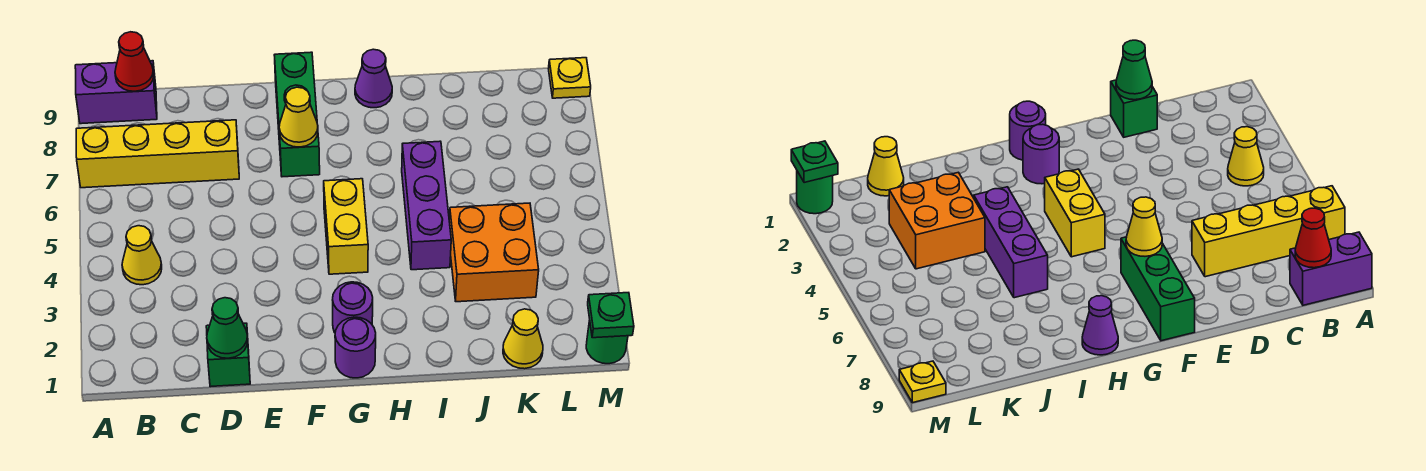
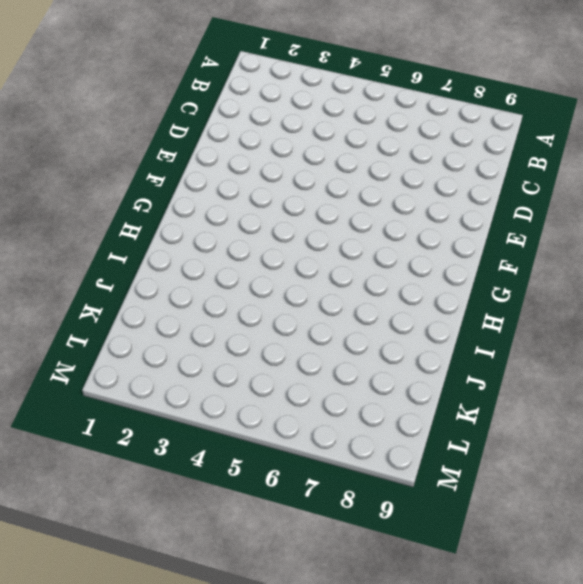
none -> yellow 1x4 brick [76,120,239,188]
none -> purple 1x2 brick [75,61,157,124]
none -> yellow 1x1 cone [122,226,162,285]

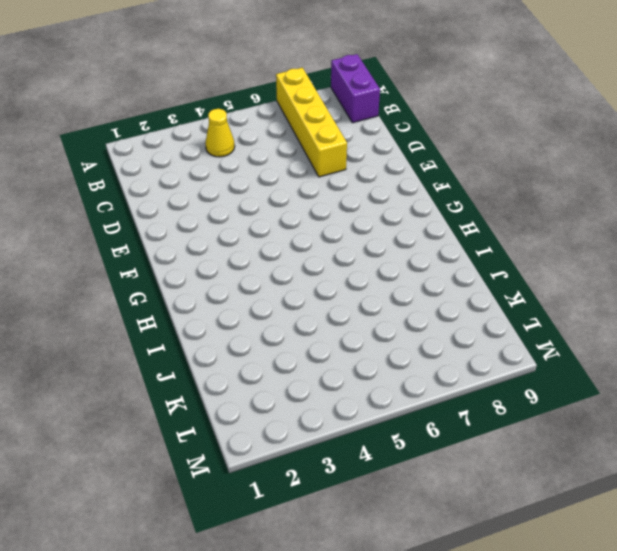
none -> green 1x1 brick [206,323,250,387]
none -> green 1x3 brick [274,52,320,177]
none -> purple 1x1 round brick [335,317,376,378]

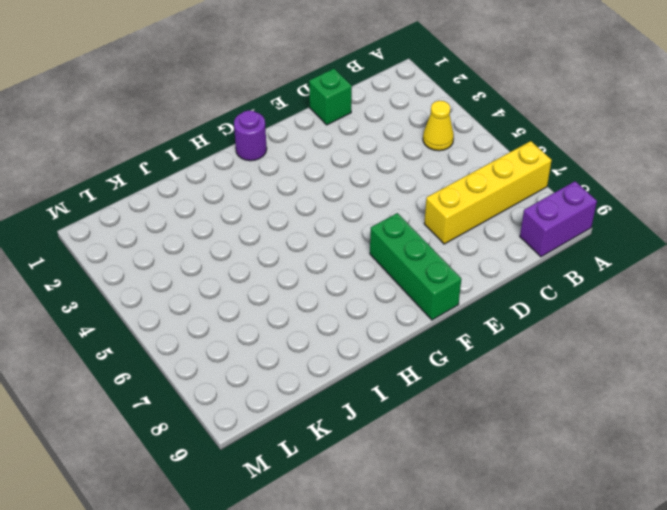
none -> purple 1x1 round brick [333,282,373,333]
none -> yellow 1x2 brick [324,179,368,274]
none -> purple 1x1 cone [355,49,392,108]

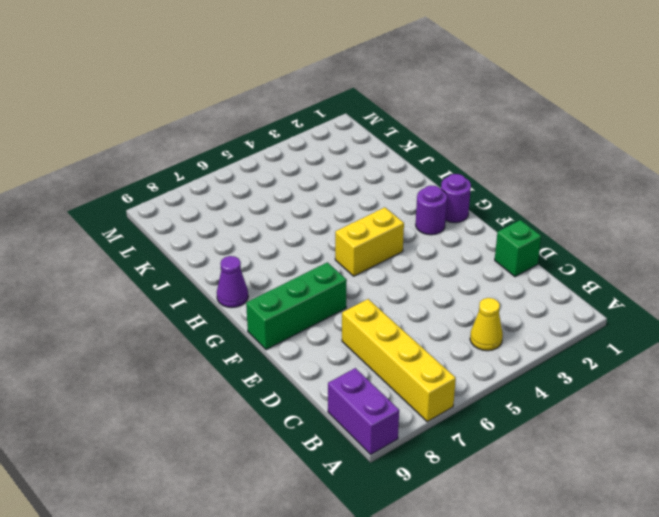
none -> purple 1x3 brick [402,141,451,270]
none -> orange 2x2 brick [449,203,539,302]
none -> yellow 1x1 cone [503,309,543,369]

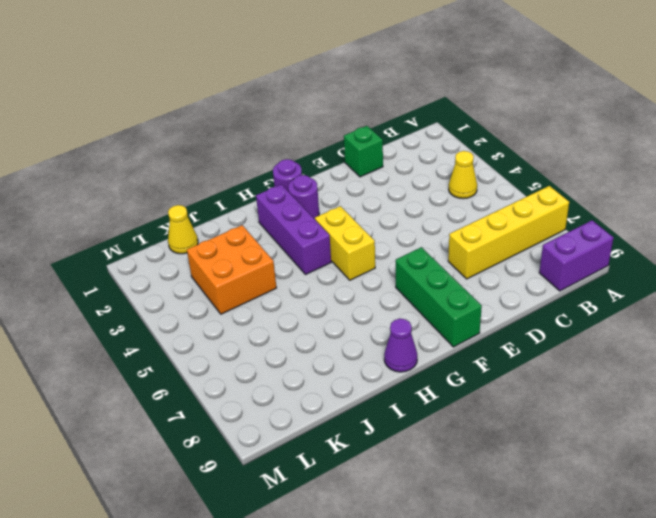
purple 1x3 brick [256,184,331,275] -> purple 1x3 brick moved to [402,141,451,270]
none -> green 1x1 round brick [586,320,628,364]
none -> yellow 1x1 plate [548,58,591,98]
none -> red 1x1 cone [115,32,154,91]

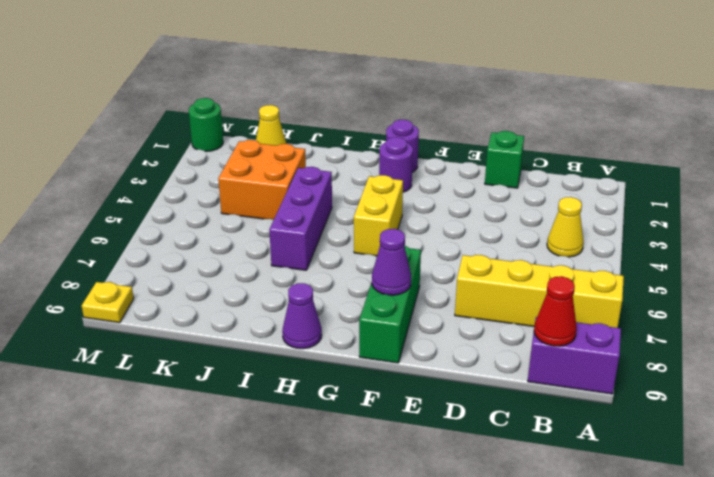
purple 1x1 cone [372,229,411,295] -> none
none -> green 1x1 cone [207,298,248,358]
none -> yellow 1x1 cone [279,87,318,147]
none -> green 1x1 plate [588,293,634,338]

